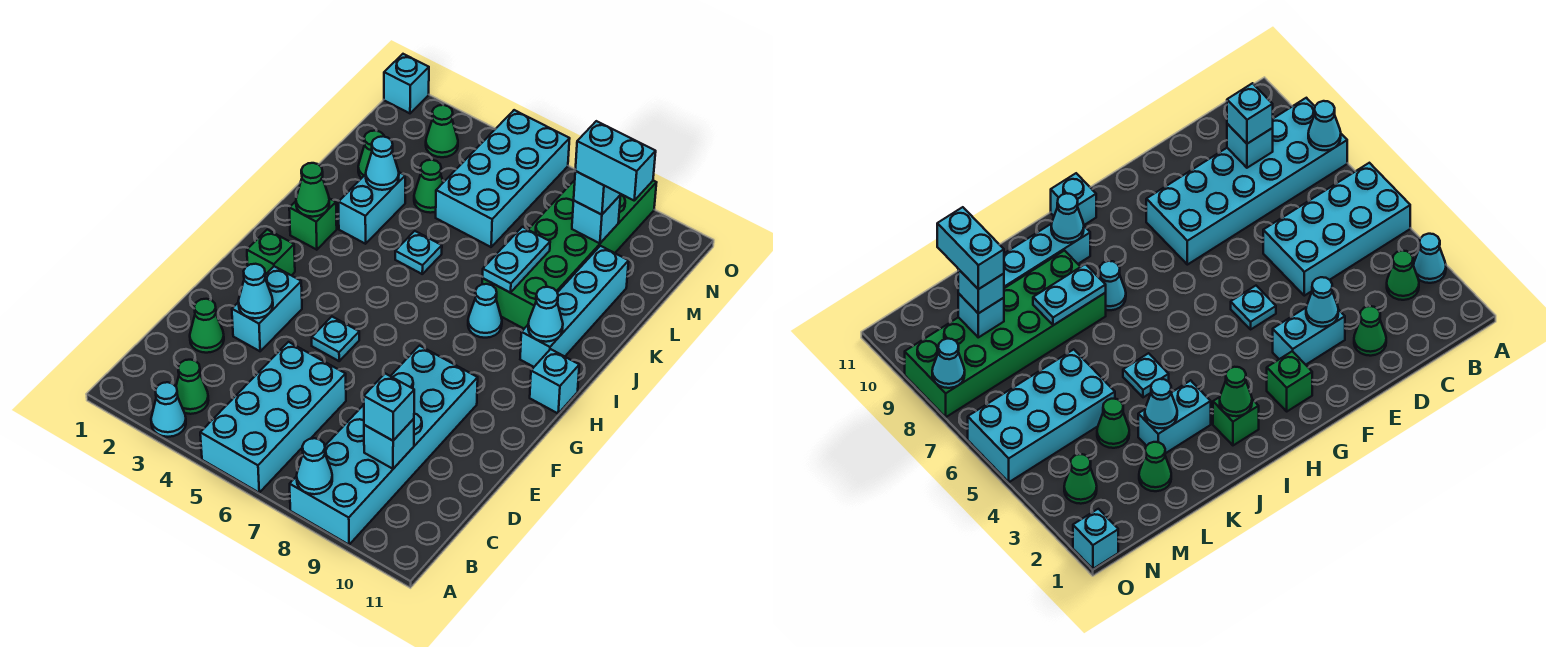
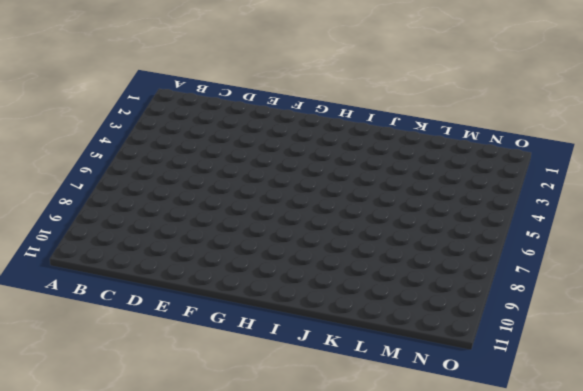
none -> cyan 1x1 cone [151,382,186,437]
none -> cyan 2x4 brick [200,342,346,493]
none -> cyan 2x6 brick [290,346,478,545]
none -> green 1x1 cone [176,360,208,414]

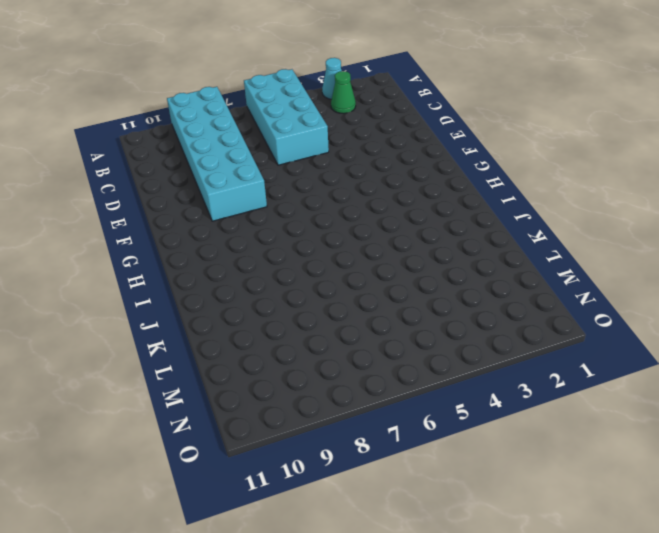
none -> green 1x1 cone [190,299,224,353]
none -> cyan 1x2 brick [232,266,302,351]
none -> cyan 1x1 plate [312,317,359,361]
none -> green 1x1 brick [247,230,295,276]

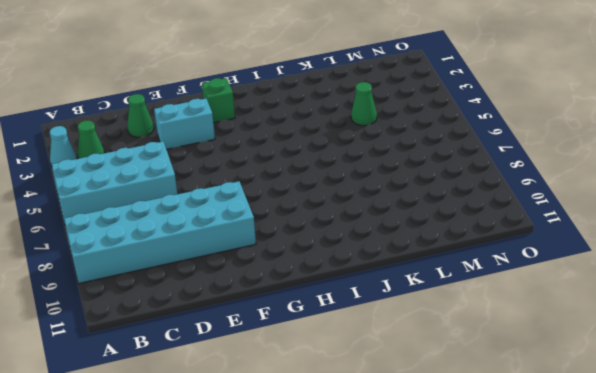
none -> cyan 1x1 plate [312,317,359,361]
none -> cyan 1x1 brick [530,349,579,413]
none -> green 1x1 brick [289,198,337,250]
none -> cyan 1x1 cone [468,284,502,338]

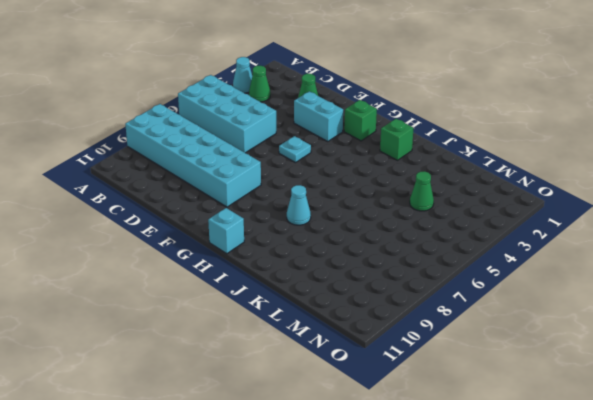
none -> cyan 1x4 brick [520,246,629,367]
none -> cyan 1x2 brick [338,172,405,244]
none -> cyan 1x1 plate [395,231,442,274]
none -> green 2x6 brick [482,180,657,329]

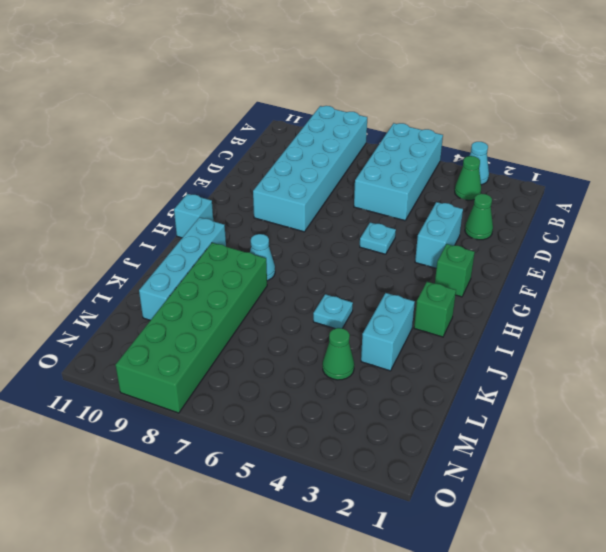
none -> green 1x1 cone [358,131,384,178]
none -> cyan 2x4 brick [436,110,570,247]
none -> green 1x1 cone [426,105,458,157]
none -> cyan 1x1 brick [384,54,429,113]

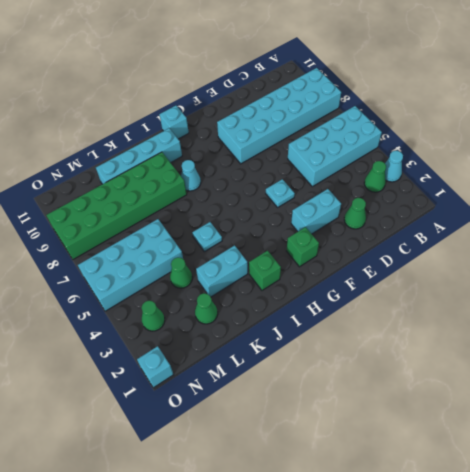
none -> cyan 1x1 cone [297,438,332,494]
none -> cyan 1x1 brick [364,419,414,469]
none -> cyan 1x1 cone [238,264,273,318]
none -> green 1x1 cone [296,163,329,217]

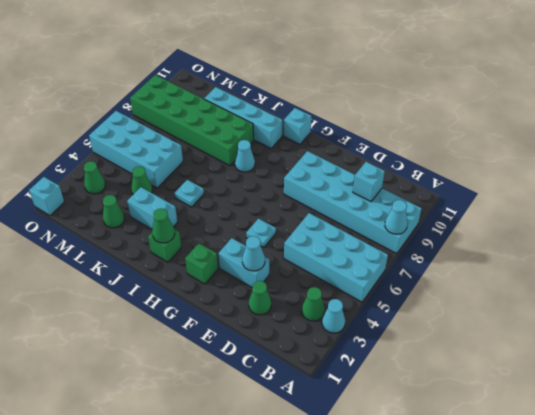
none -> cyan 1x1 cone [528,287,563,342]
none -> cyan 1x2 plate [483,227,550,293]
none -> cyan 1x1 cone [366,136,399,190]
none -> cyan 1x1 brick [572,195,621,243]

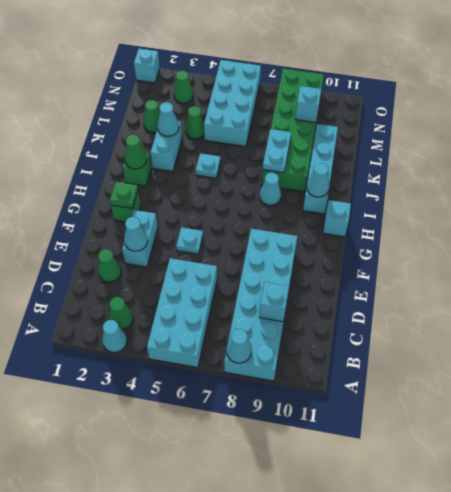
green 1x1 plate [110,182,138,209] -> none
none -> cyan 1x1 cone [932,339,965,388]
none -> cyan 1x1 brick [364,374,414,441]
none -> cyan 1x1 brick [574,171,621,215]
none -> cyan 1x2 brick [575,121,656,200]

